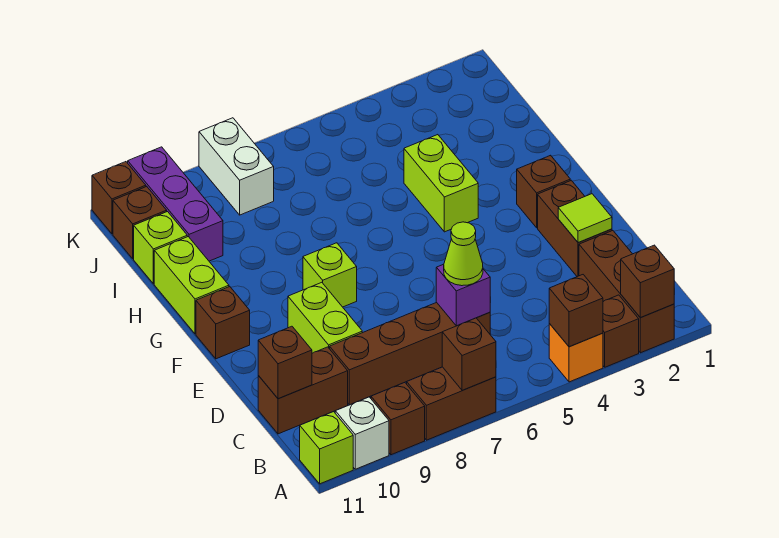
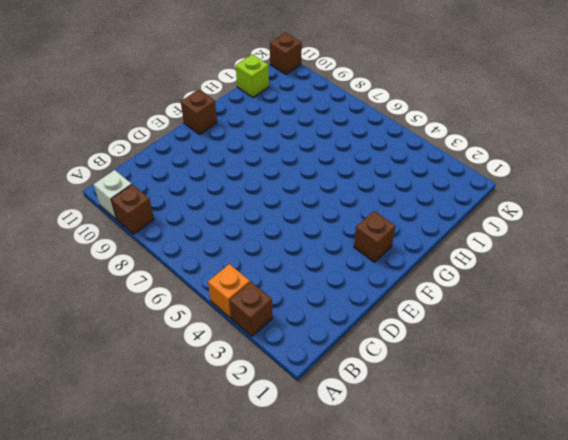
none -> brown 1x3 brick [579,231,674,353]
none -> brown 1x2 brick [407,367,496,440]
none -> lime 1x1 brick [300,412,353,484]

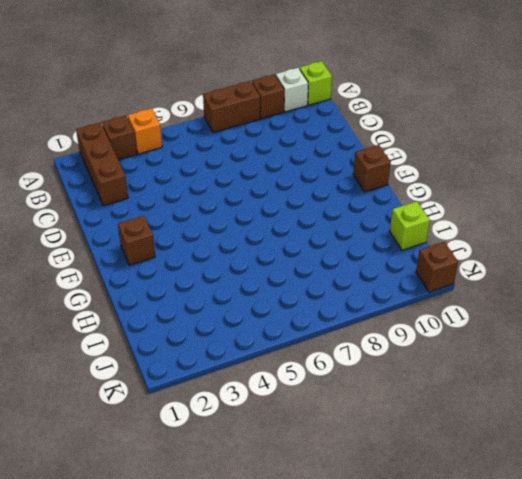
none -> brown 1x4 brick [330,302,490,405]
none -> brown 1x2 brick [258,347,348,434]
none -> brown 1x2 brick [538,180,612,277]

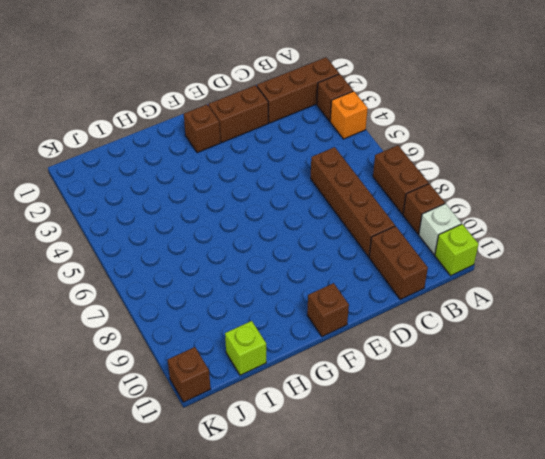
none -> lime 1x2 brick [288,282,362,353]
none -> lime 1x1 brick [303,243,357,307]
none -> lime 1x2 brick [404,135,478,232]

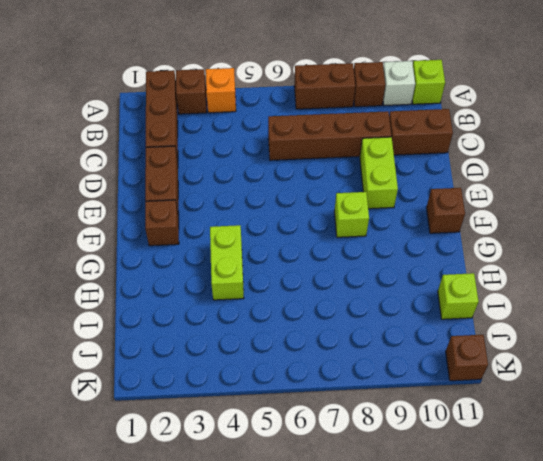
none -> lime 1x2 brick [154,237,229,334]
none -> purple 1x3 brick [128,147,223,261]
none -> white 1x2 brick [199,118,274,215]

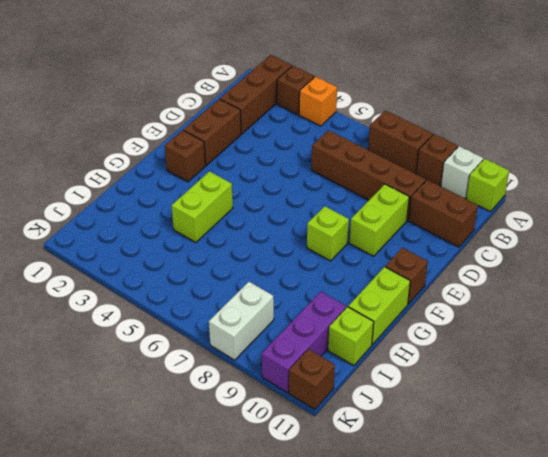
none -> brown 1x1 brick [113,187,167,259]
none -> brown 1x1 brick [621,245,674,317]
none -> brown 1x1 brick [549,275,603,347]

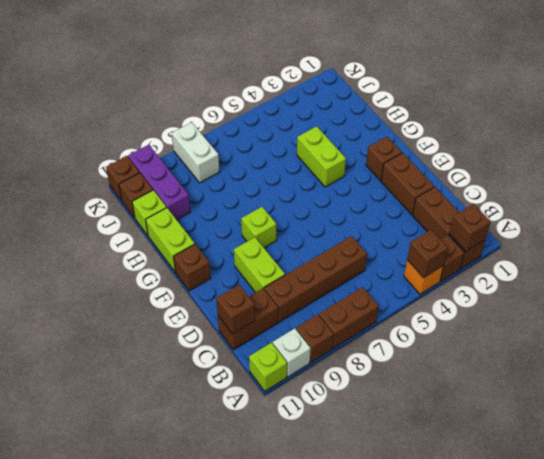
none -> brown 1x1 brick [442,318,496,391]
none -> purple 1x1 brick [436,264,490,326]
none -> lime 1x1 tile [558,194,612,242]

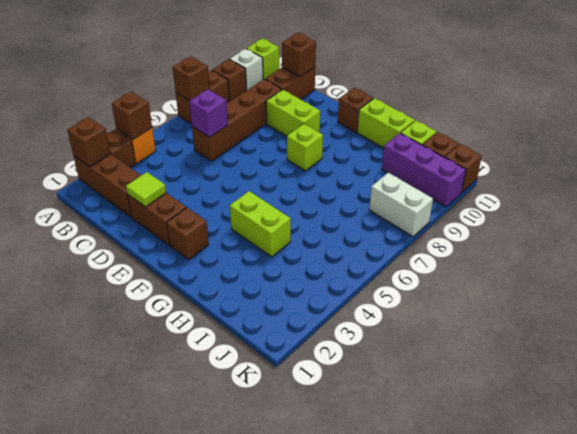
none -> lime 1x1 cone [444,222,483,286]

